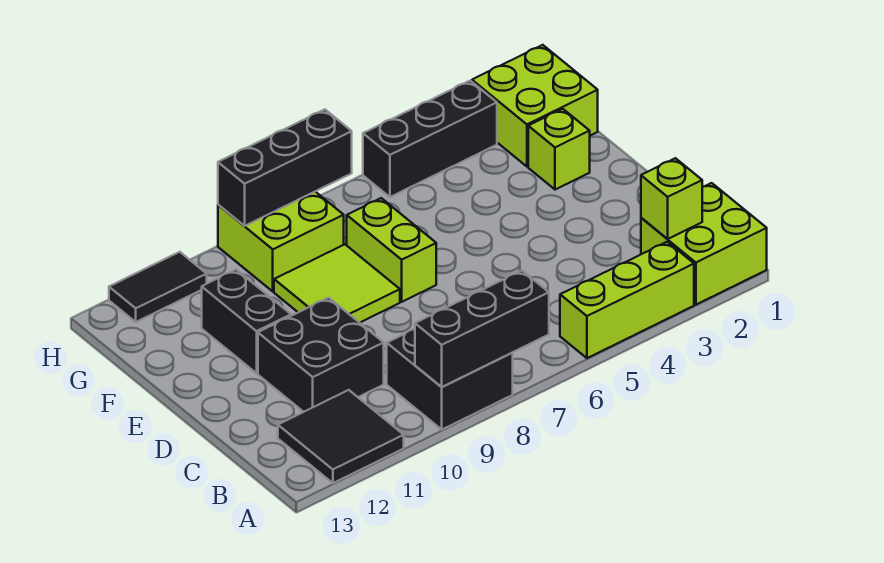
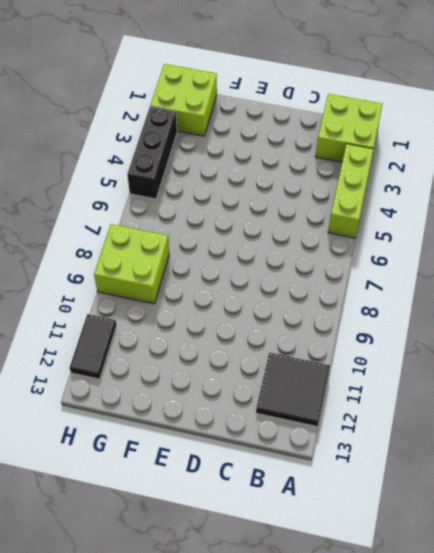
none -> black 2x2 brick [387,329,513,429]
none -> black 2x2 brick [258,298,384,412]
none -> lime 1x2 brick [347,198,436,302]

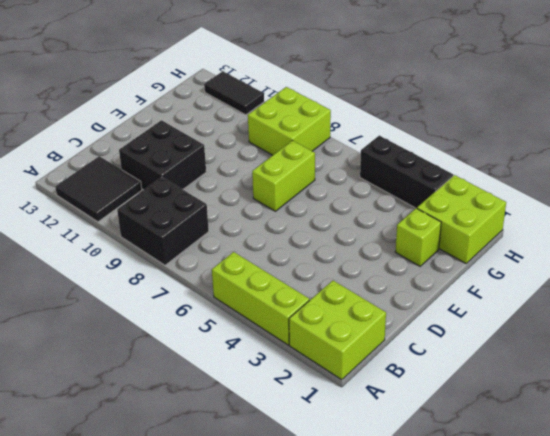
none -> lime 2x2 tile [274,244,400,323]
none -> black 1x2 brick [202,270,291,373]
none -> black 1x3 brick [415,271,549,387]

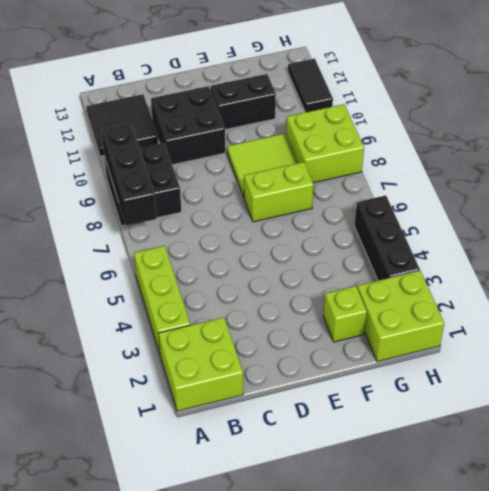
none -> lime 1x1 brick [641,158,702,239]
none -> black 1x3 brick [218,110,352,226]

